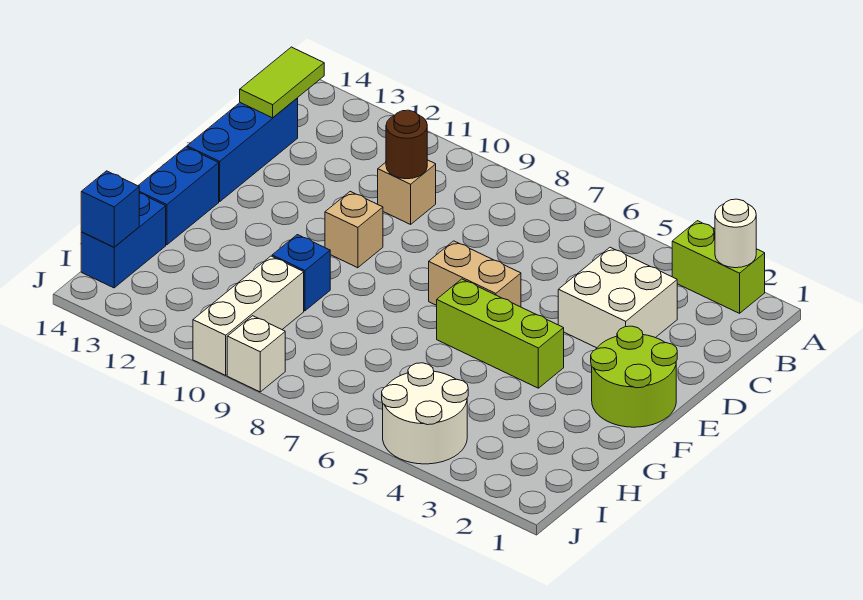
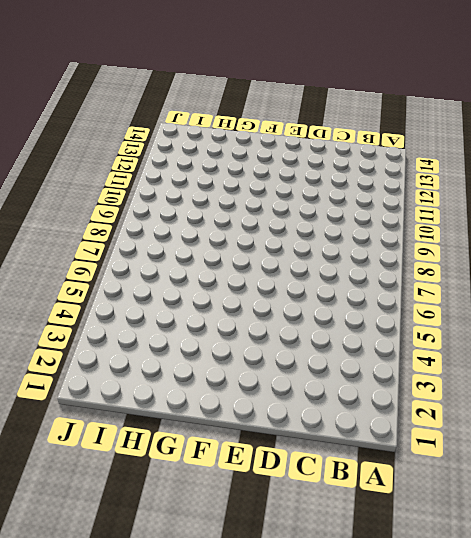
none -> lime 1x2 brick [672,221,765,313]
none -> white 2x2 brick [558,247,677,348]
none -> tan 1x1 brick [378,160,436,224]

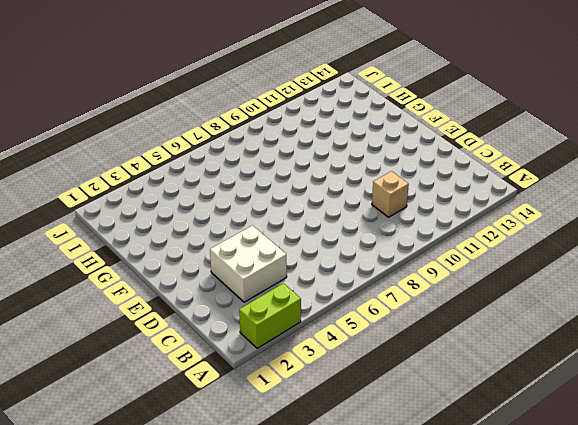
none -> blue 1x3 brick [187,98,298,202]
none -> lime 2x2 round brick [591,326,677,427]
none -> tan 1x2 brick [429,241,521,307]

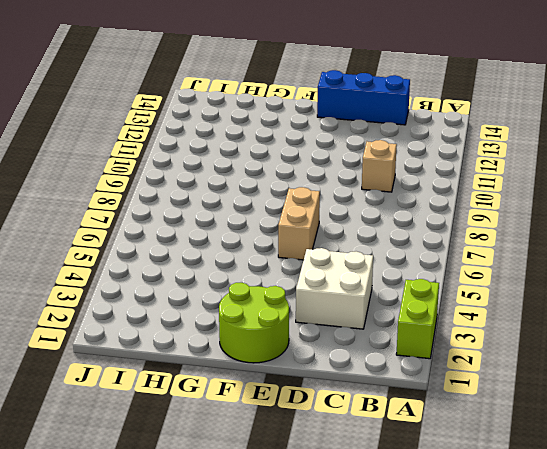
none -> tan 1x1 brick [325,191,383,268]
none -> lime 1x3 brick [437,279,564,388]
none -> blue 1x2 brick [138,147,219,245]

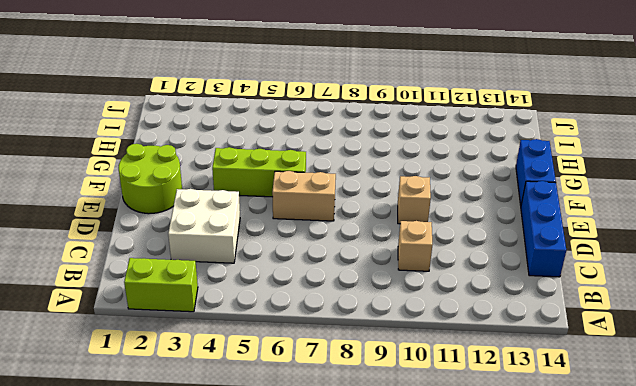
none -> blue 1x1 brick [272,235,330,311]
none -> white 1x3 brick [193,256,304,375]
none -> blue 1x2 brick [81,193,166,288]

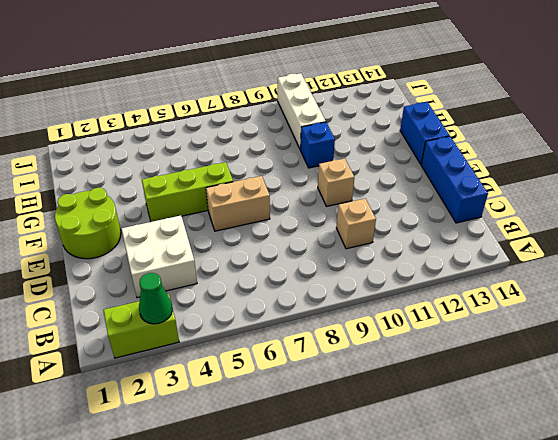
green 1x1 cone [139,273,172,324] -> none
none -> blue 1x2 brick [81,193,166,288]
none -> white 2x2 round brick [382,363,468,464]
none -> white 1x1 brick [227,316,285,392]

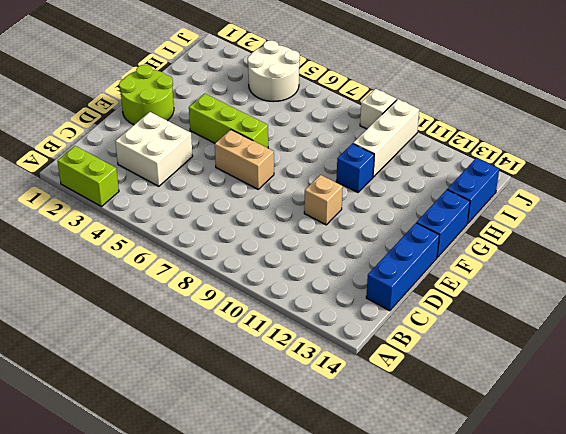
none -> tan 1x1 brick [378,160,436,224]
none -> white 1x1 round brick [715,199,756,268]
none -> lime 1x2 tile [240,47,324,118]

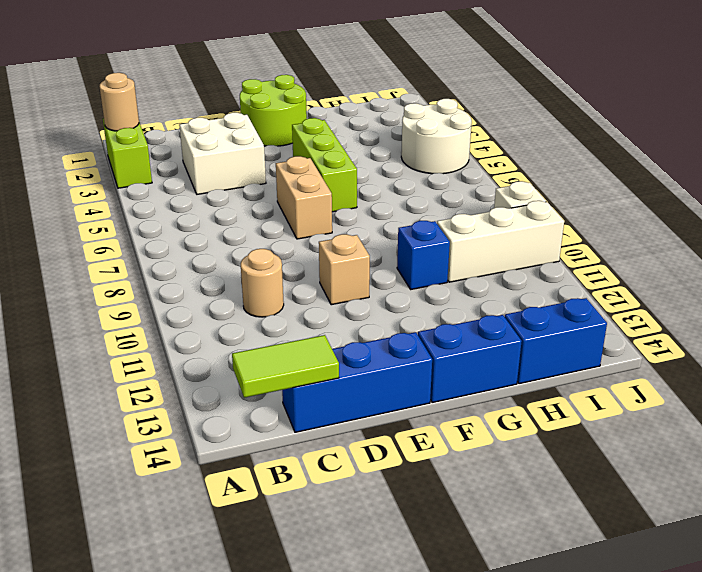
tan 1x1 round brick [99,73,139,131] -> white 1x1 round brick [715,199,756,268]
tan 1x1 round brick [241,249,284,317] -> tan 1x1 brick [378,160,436,224]
none -> brown 1x1 round brick [386,110,427,179]
none -> blue 1x1 brick [81,171,139,247]

